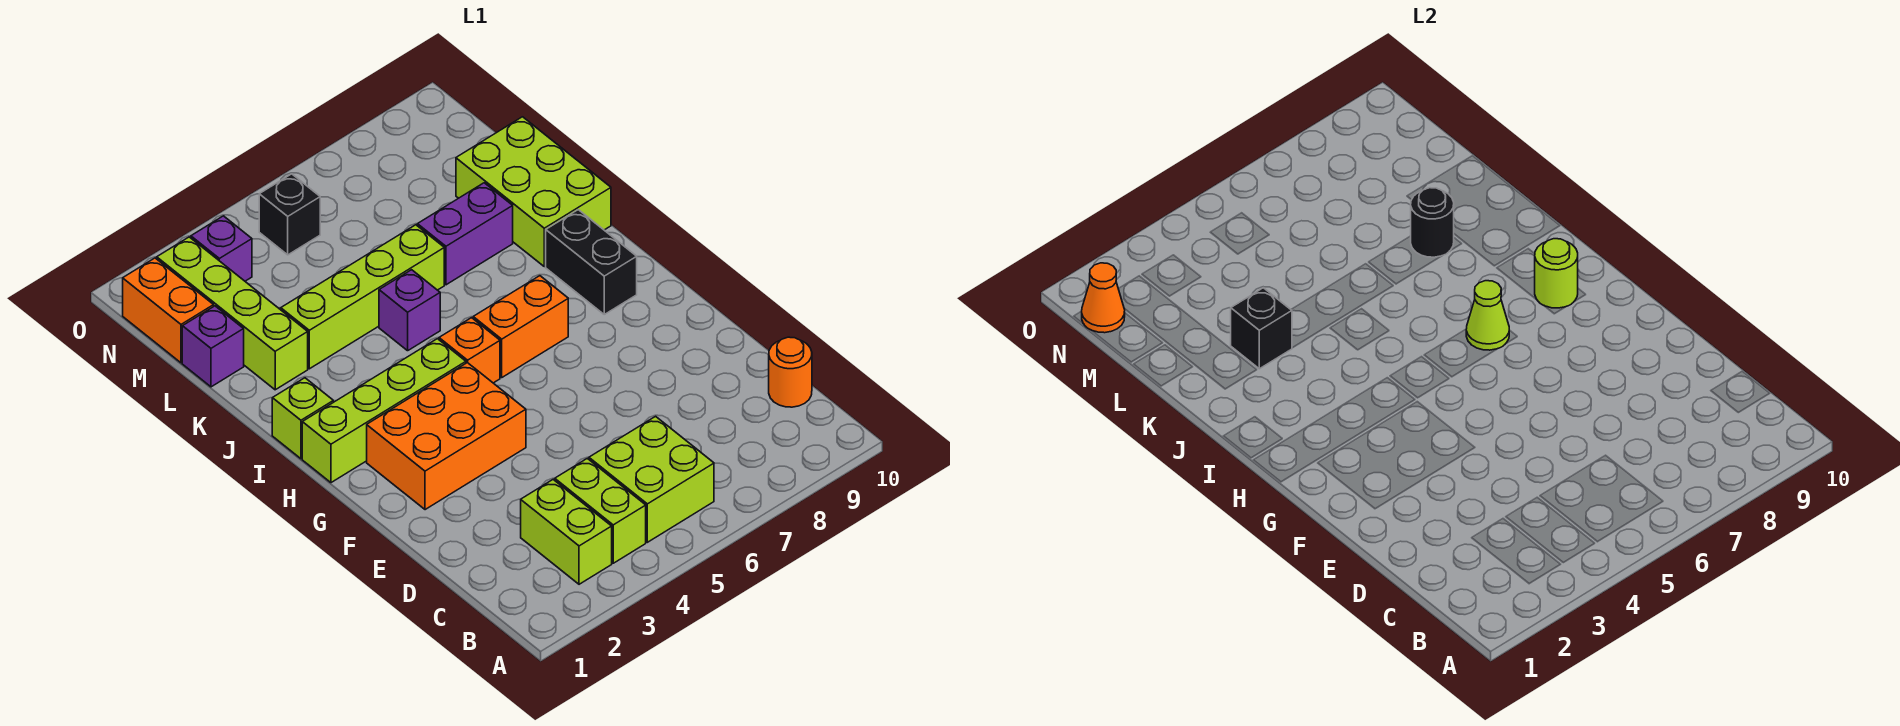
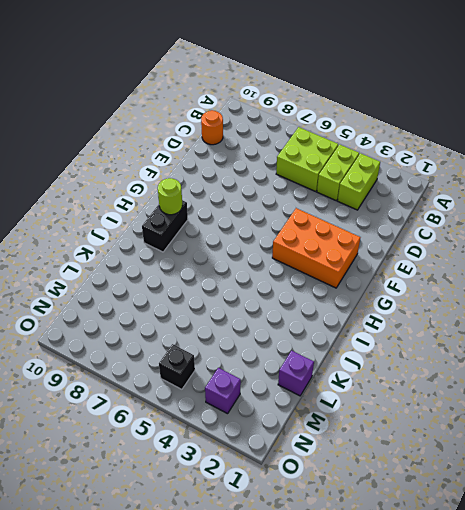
none -> lime 1x4 brick [302,339,466,483]
none -> orange 1x1 brick [439,318,500,383]
none -> orange 1x2 brick [473,276,568,377]

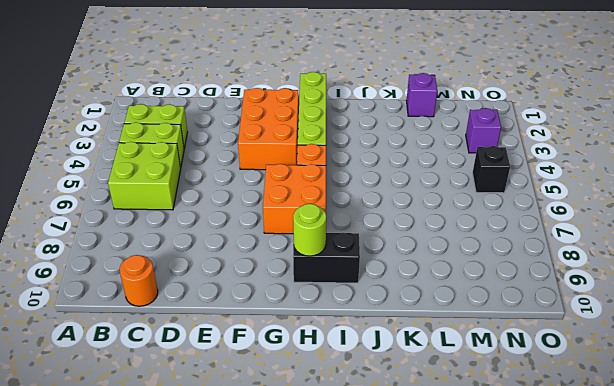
orange 2x2 brick [263,164,326,234] -> orange 1x2 brick [473,276,568,377]
none -> lime 1x1 brick [272,378,333,459]
none -> purple 1x1 brick [379,270,440,351]
none -> lime 2x3 brick [456,117,611,267]

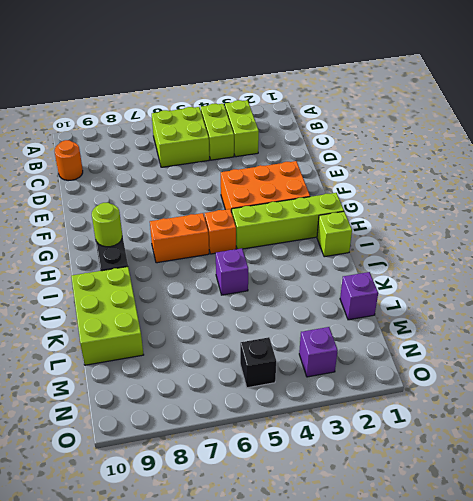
none -> lime 1x4 brick [157,237,308,390]
none -> lime 1x4 brick [281,225,444,369]
none -> purple 1x2 brick [417,183,513,285]

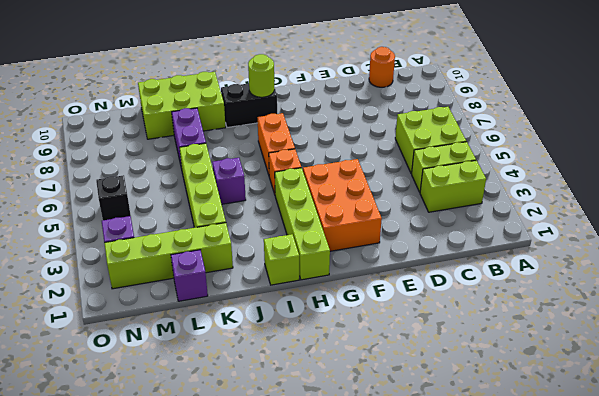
none -> orange 1x2 brick [123,258,214,363]
none -> lime 1x1 cone [1466,281,1509,350]
none -> black 1x1 brick [1231,288,1292,369]

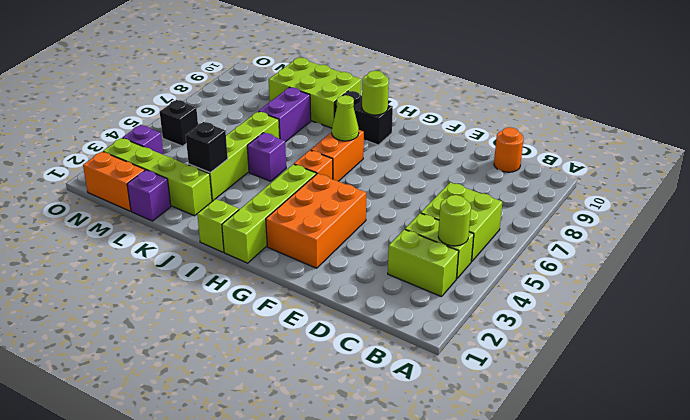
lime 1x1 round brick [438,195,471,246] -> none
none -> black 1x1 round brick [1411,188,1454,257]
none -> orange 1x1 cone [1082,263,1125,333]

